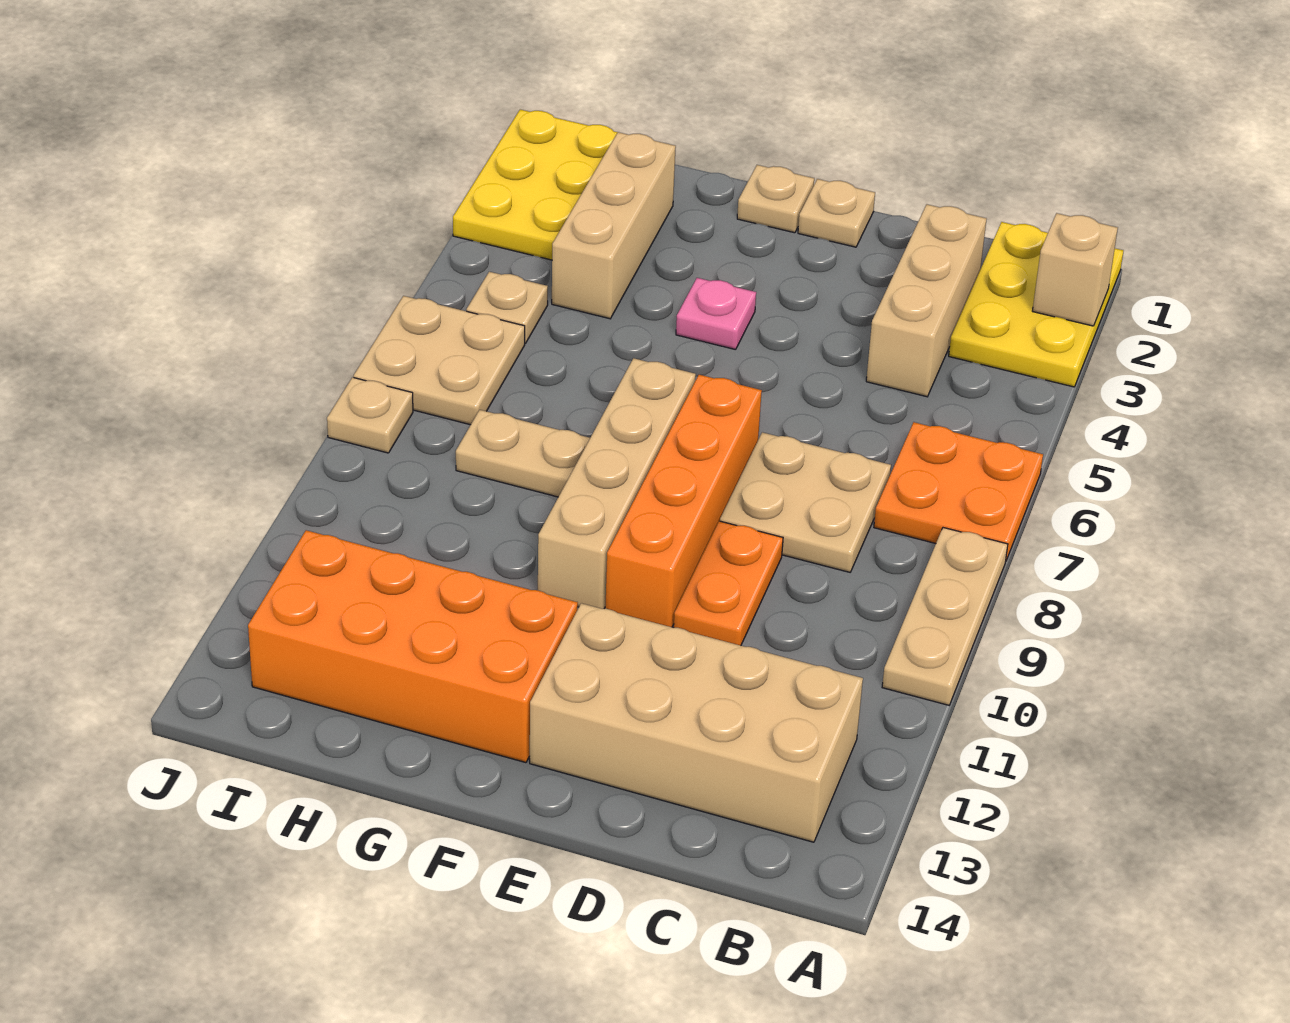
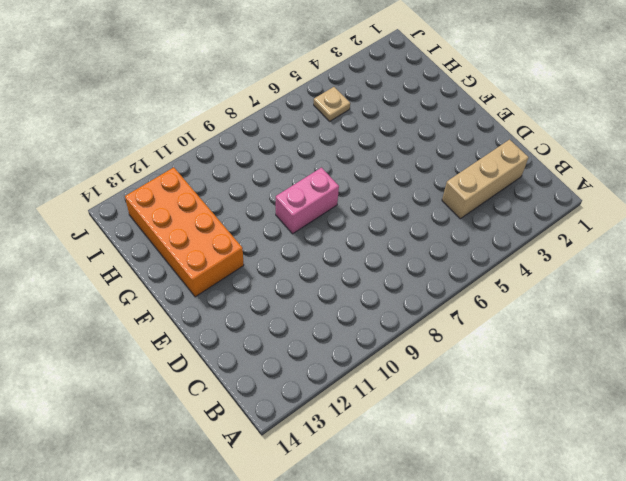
pink 1x2 brick [276,168,339,234] -> tan 1x4 brick [538,358,696,609]
none -> yellow 2x3 plate [949,222,1123,387]
none -> orange 2x2 plate [874,422,1043,560]
none -> tan 1x3 plate [882,528,1008,705]

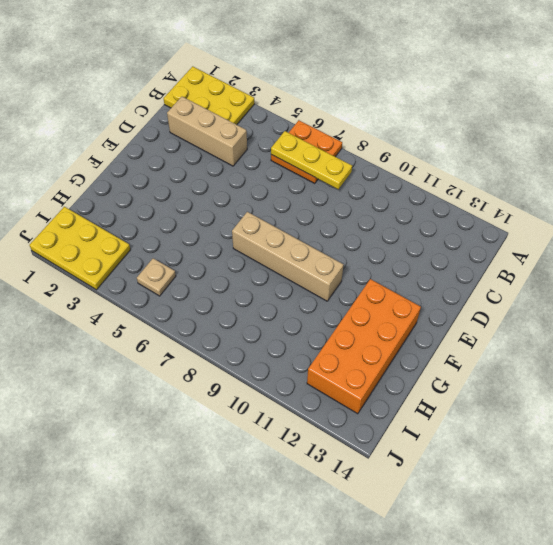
yellow 1x3 plate [271,131,352,189] -> none
none -> tan 1x3 plate [882,528,1008,705]
none -> tan 2x4 brick [530,603,863,842]
none -> tan 2x2 plate [720,432,891,572]

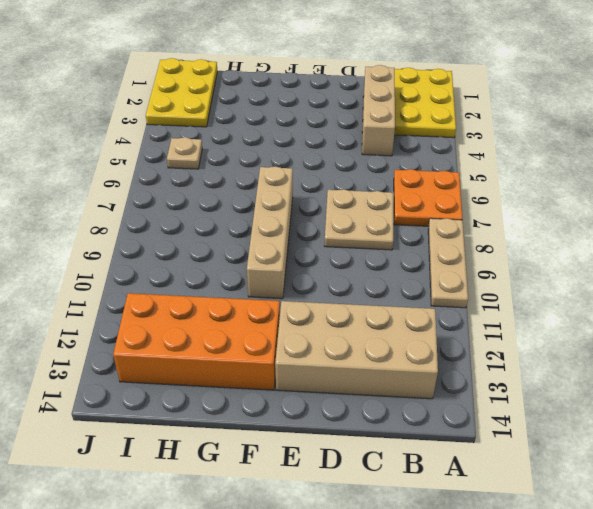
none -> orange 1x2 plate [674,521,783,645]
none -> tan 1x1 plate [798,179,875,247]
none -> orange 1x4 brick [605,375,762,627]

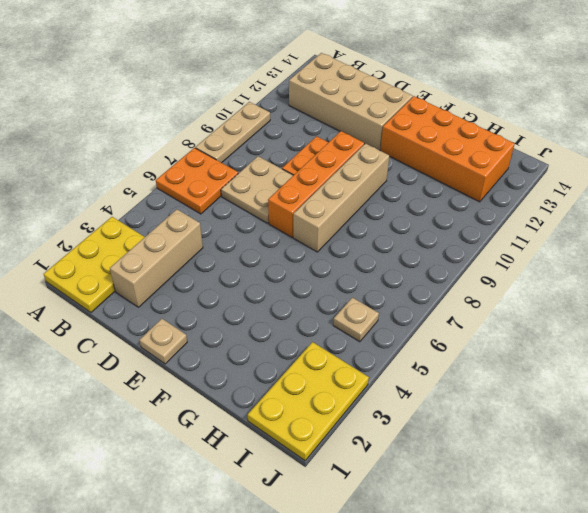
none -> tan 1x1 plate [737,165,814,233]
none -> pink 1x1 plate [676,278,756,350]
none -> tan 1x2 plate [456,410,590,497]

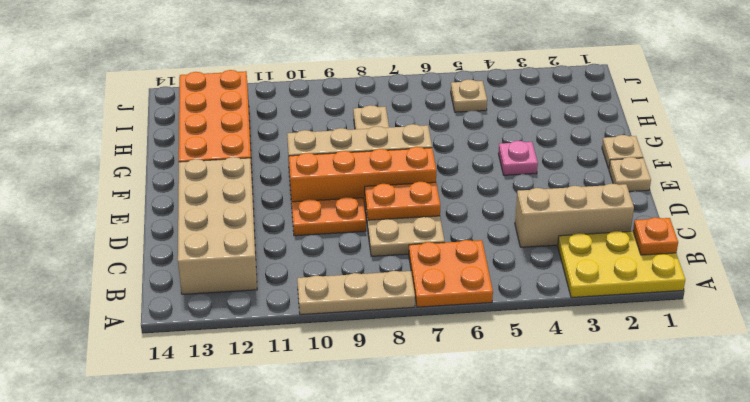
orange 1x1 plate [633,217,678,255] -> none
orange 1x2 plate [365,182,440,220] -> none
none -> tan 1x3 brick [552,132,676,319]
none -> yellow 2x3 plate [453,110,618,260]
none -> tan 2x2 plate [354,296,525,425]

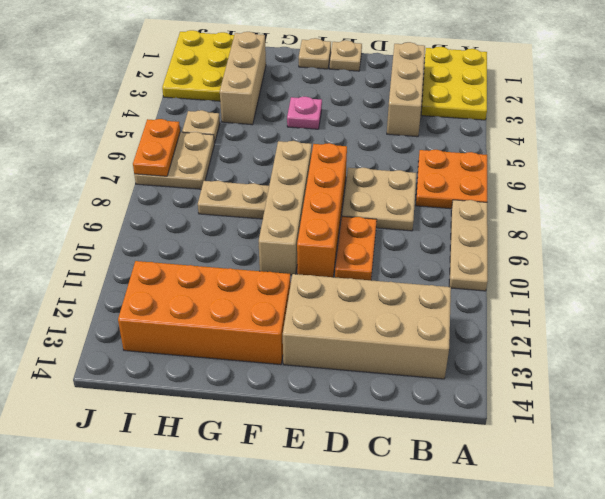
orange 1x2 plate [133,119,180,176] -> none
none -> tan 1x1 plate [327,377,413,453]
none -> tan 1x1 brick [1033,213,1118,326]

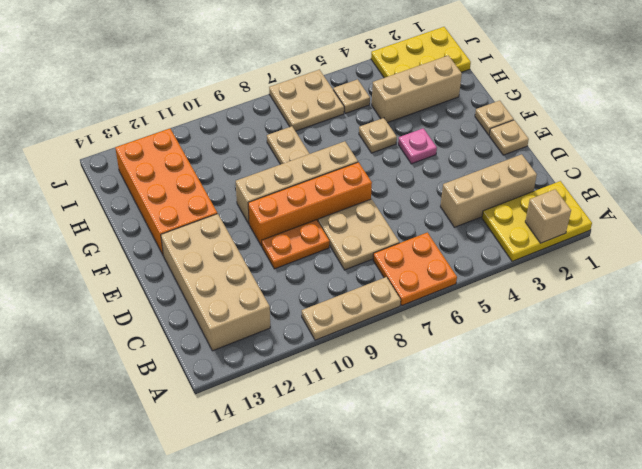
tan 1x1 plate [359,118,397,153] -> tan 1x1 plate moved to [327,377,413,453]

